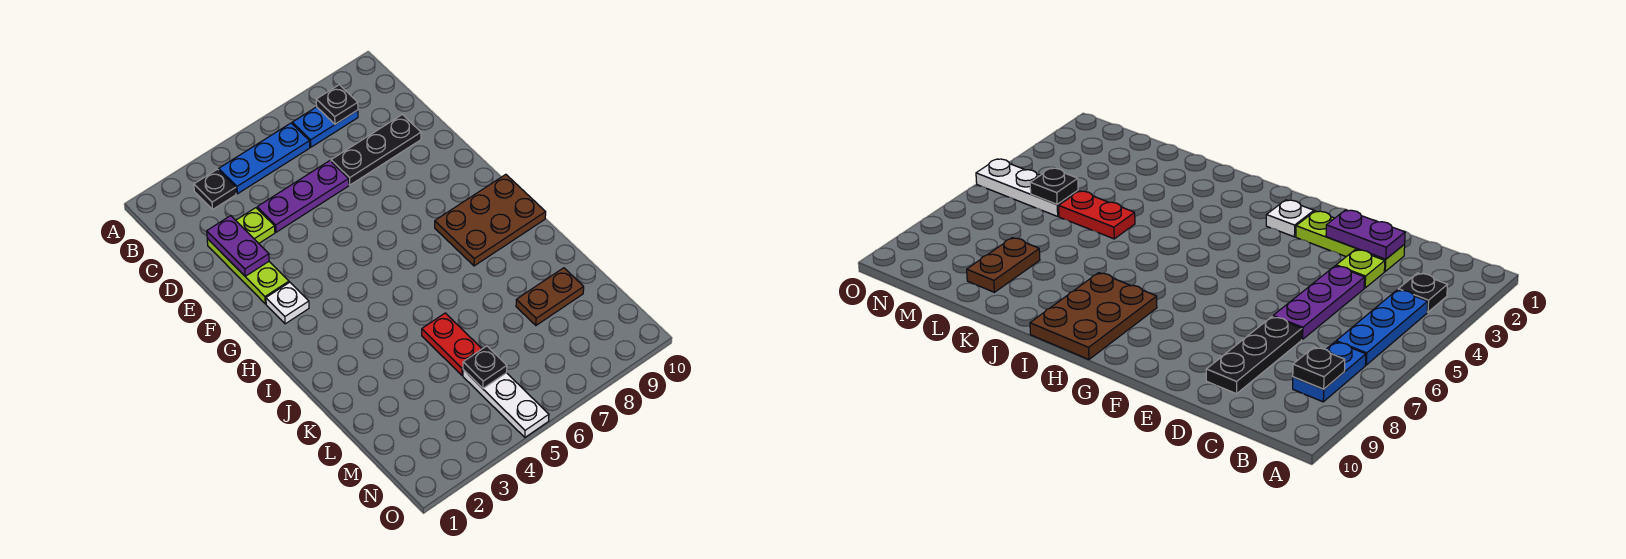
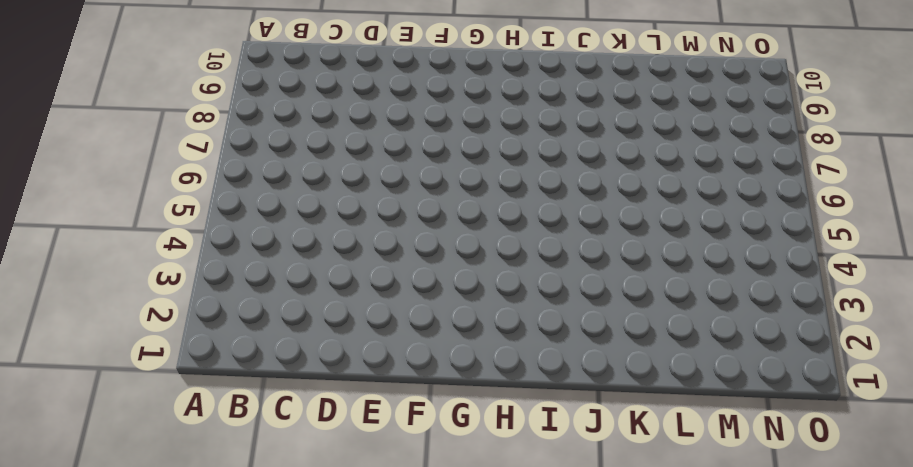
none -> black 1x1 plate [194,169,236,209]
none -> blue 1x3 plate [219,123,310,194]
none -> blue 1x2 plate [292,107,358,147]

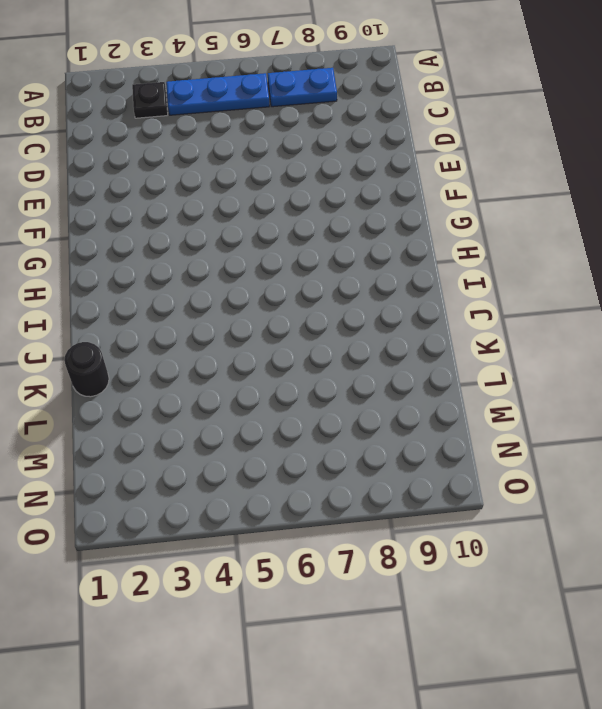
black 1x1 round brick [64,342,109,397] -> none
none -> lime 1x3 plate [207,239,289,304]
none -> lime 1x1 plate [236,208,275,243]
none -> purple 1x3 plate [257,161,349,232]

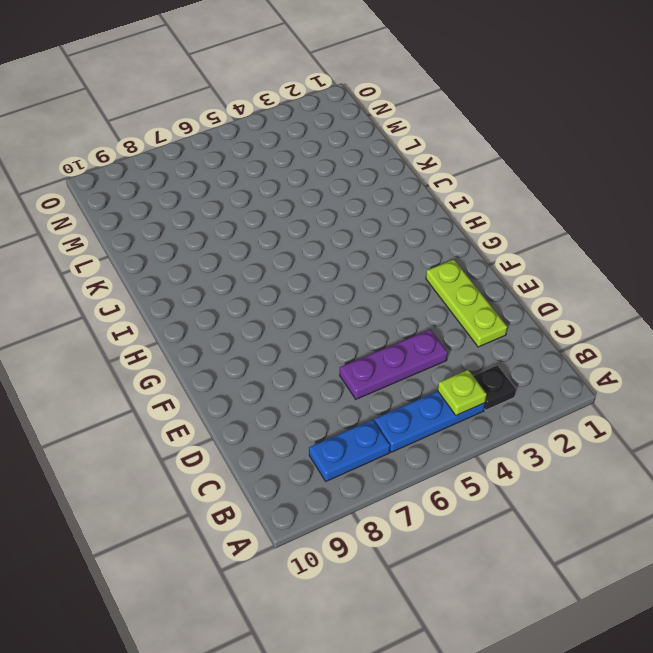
lime 1x1 plate [438,370,487,415] -> lime 1x1 plate moved to [236,208,275,243]
none -> black 1x3 plate [331,115,421,185]
none -> white 1x1 plate [266,282,309,324]
none -> brown 2x3 plate [435,174,546,266]

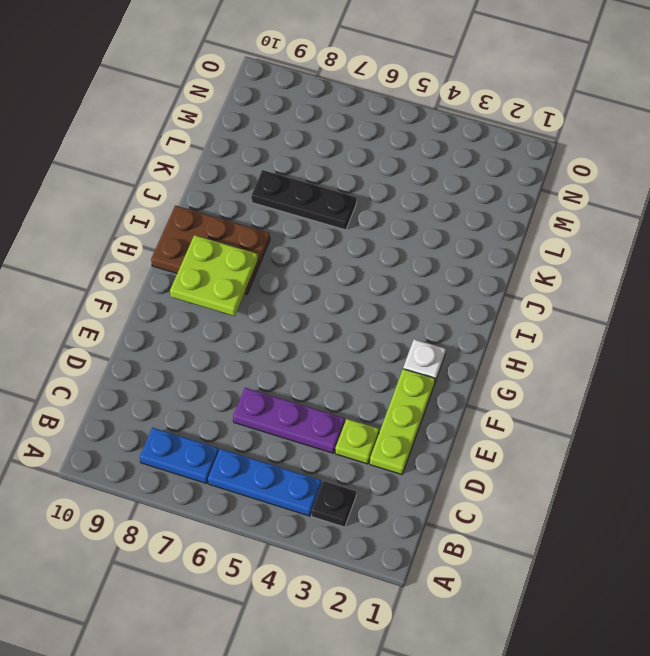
lime 2x2 plate [170,235,258,316] -> none
black 1x3 plate [251,170,356,230] -> black 1x3 plate moved to [331,115,421,185]
none -> red 1x2 plate [422,313,482,375]
none -> brown 1x2 plate [516,268,584,325]
none -> white 1x3 plate [463,370,549,437]

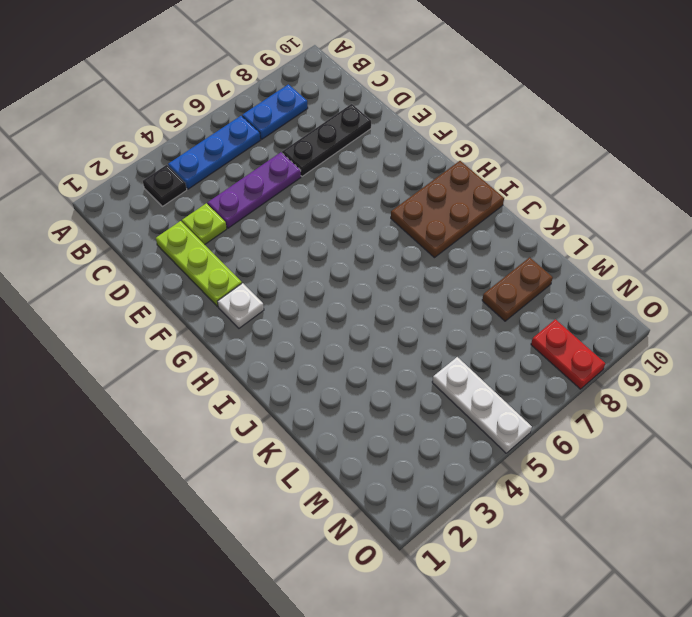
red 1x2 plate [531,319,605,389] -> red 1x2 plate moved to [422,313,482,375]
none -> black 1x1 plate [316,85,358,124]
none -> purple 1x2 plate [207,216,269,276]
none -> black 1x1 plate [463,346,507,388]

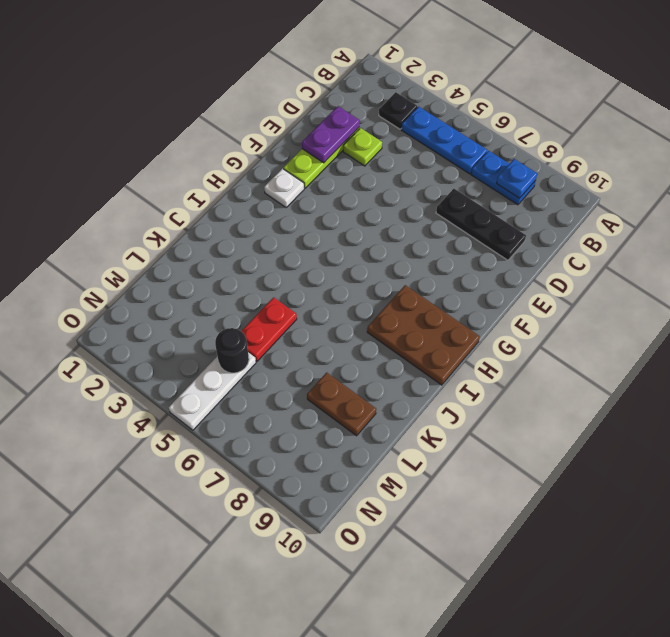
blue 1x1 plate [496,159,537,198] -> black 1x1 plate [316,85,358,124]
black 1x1 round brick [215,328,249,373] -> black 1x1 plate [463,346,507,388]
none -> purple 1x3 plate [257,161,349,232]

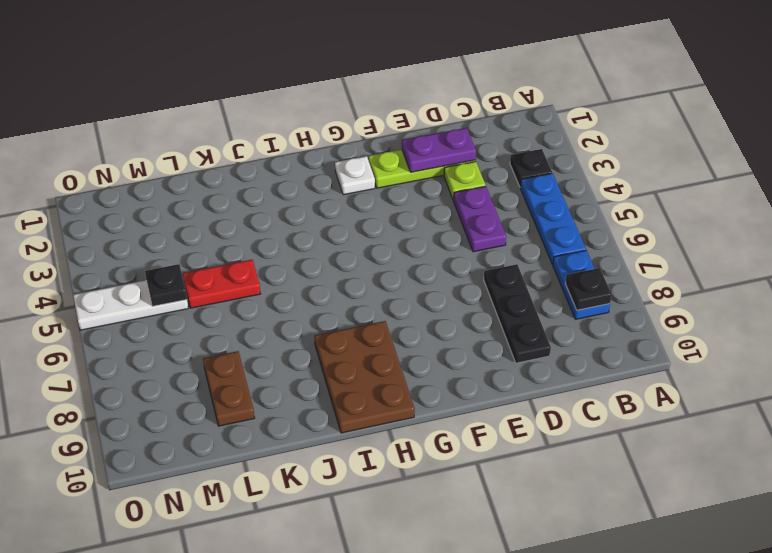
purple 1x2 plate [454,186,506,252] -> purple 1x3 plate [257,161,349,232]

